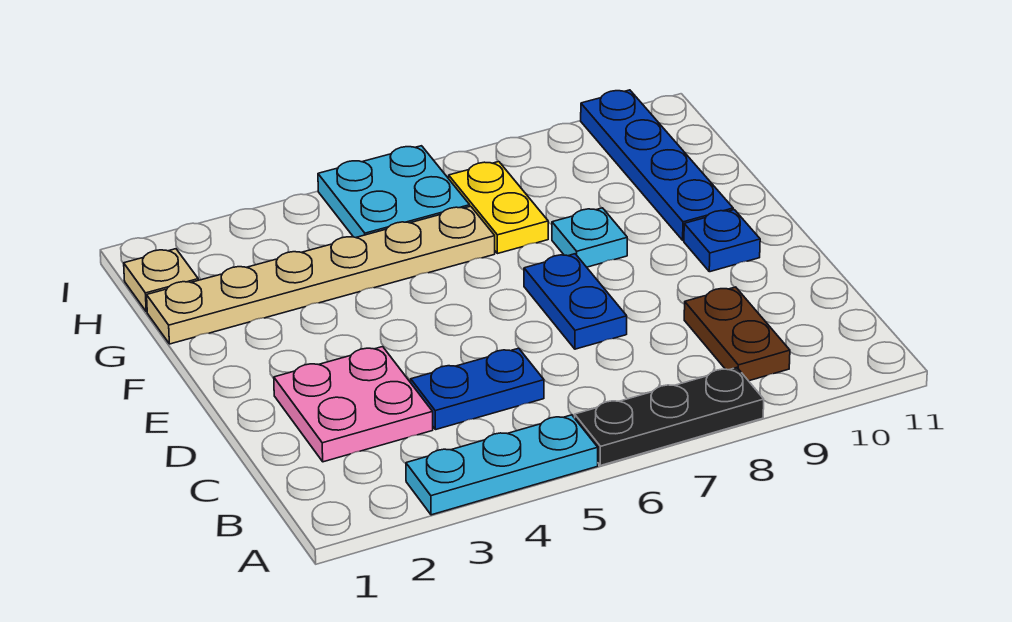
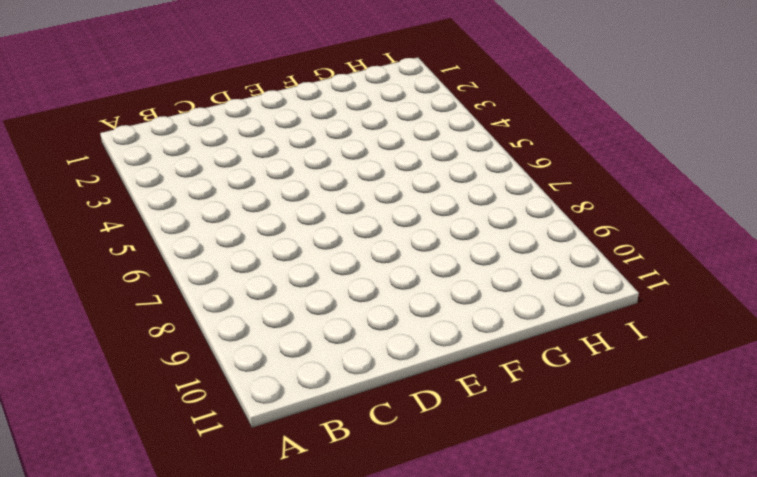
none -> cyan 1x3 plate [406,415,598,515]
none -> black 1x3 plate [575,368,764,465]
none -> brown 1x2 plate [684,287,790,381]

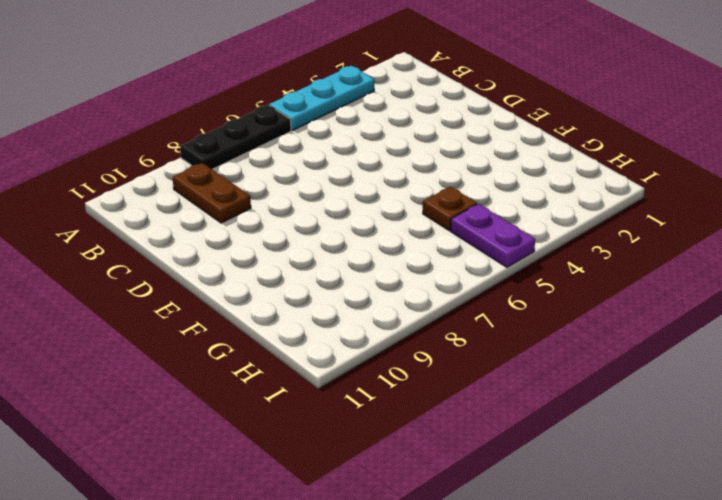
brown 1x1 plate [423,187,477,230] -> tan 1x6 plate [147,206,495,344]
purple 1x2 plate [450,204,535,267] -> cyan 2x2 plate [318,146,470,238]
none -> pink 2x2 plate [274,347,433,462]
none -> blue 1x2 plate [411,348,544,430]
none -> blue 1x2 plate [524,254,627,349]

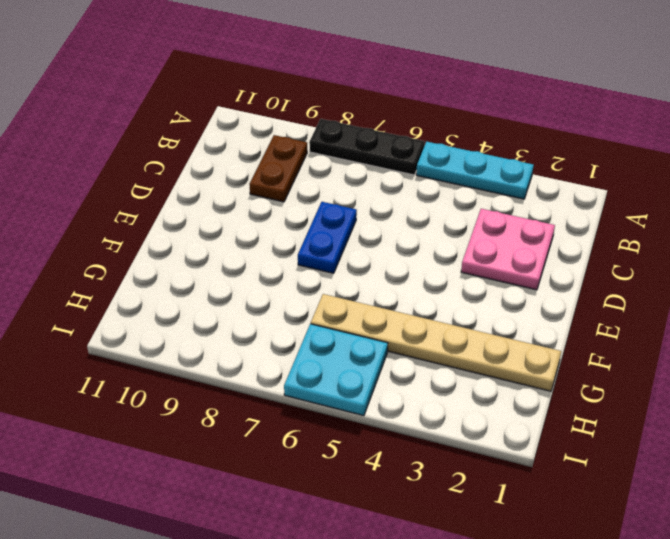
none -> blue 1x2 plate [411,348,544,430]
none -> blue 1x1 plate [684,210,760,272]
none -> cyan 1x1 plate [552,208,627,267]

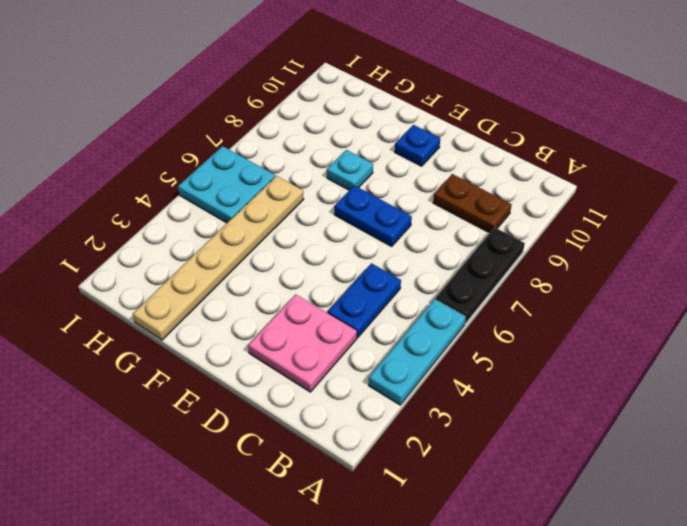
none -> blue 1x4 plate [581,90,733,240]
none -> yellow 1x2 plate [449,162,548,254]
none -> tan 1x1 plate [124,249,198,312]

